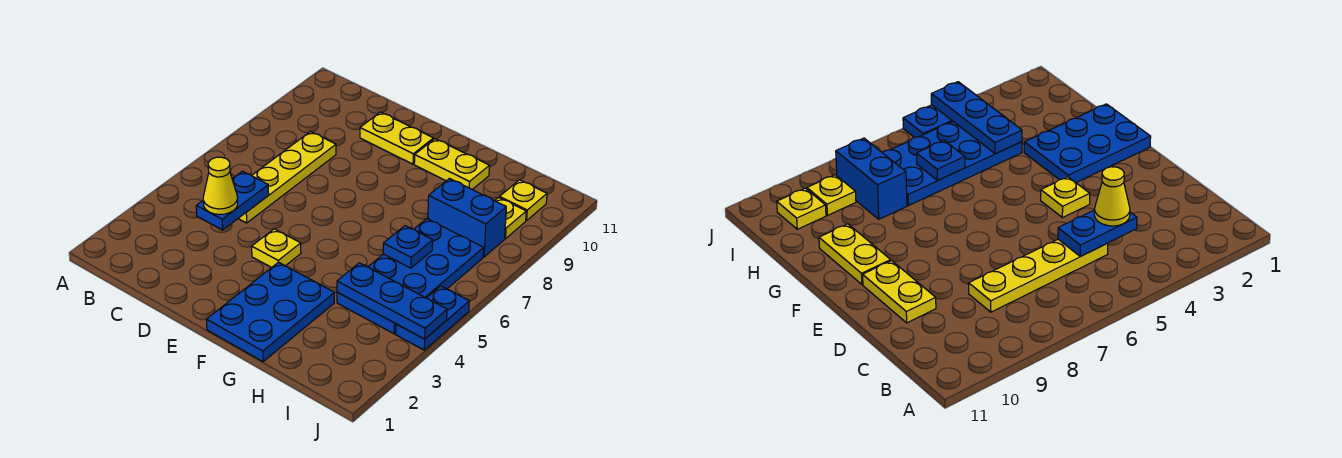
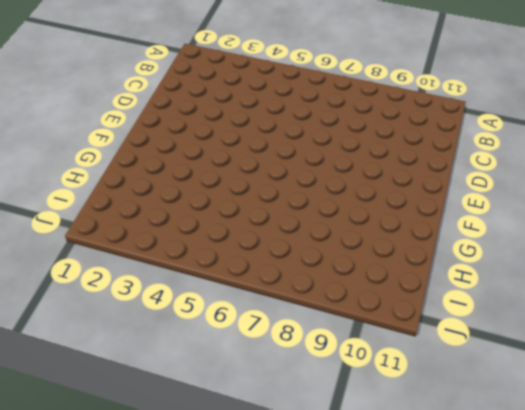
none -> yellow 1x4 plate [238,132,336,223]
none -> yellow 1x2 plate [360,112,434,164]
none -> yellow 1x1 plate [252,229,301,267]

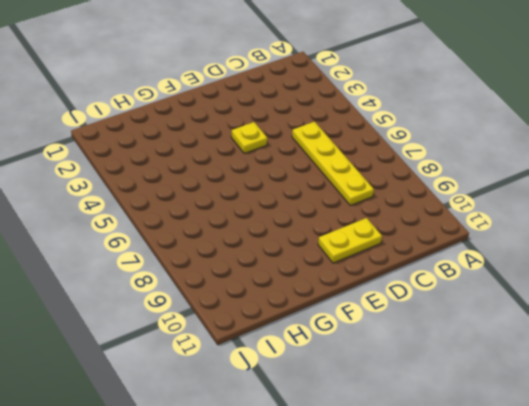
none -> blue 2x3 plate [206,262,334,362]
none -> yellow 1x2 plate [414,139,489,189]
none -> blue 2x4 plate [337,219,484,334]

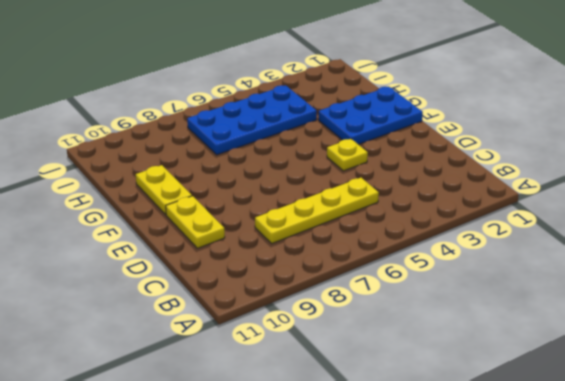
none -> blue 1x2 brick [427,179,506,257]
none -> yellow 1x1 plate [495,197,526,239]
none -> yellow 1x1 plate [500,180,547,221]

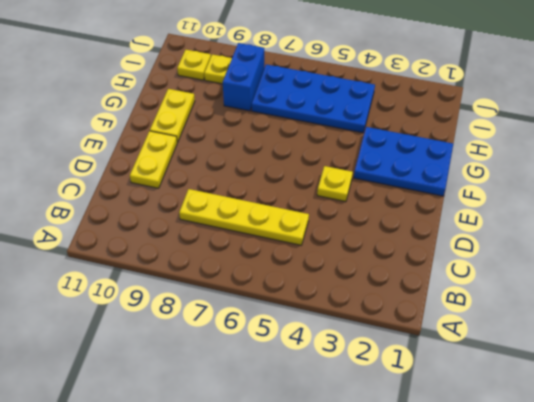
none -> blue 1x2 plate [396,286,469,350]
none -> blue 1x2 plate [196,171,269,230]
none -> blue 1x3 plate [337,263,447,339]

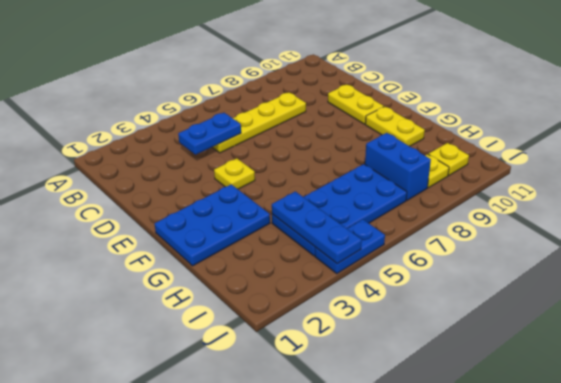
none -> blue 1x1 plate [383,226,433,268]
none -> yellow 1x1 cone [203,157,238,215]

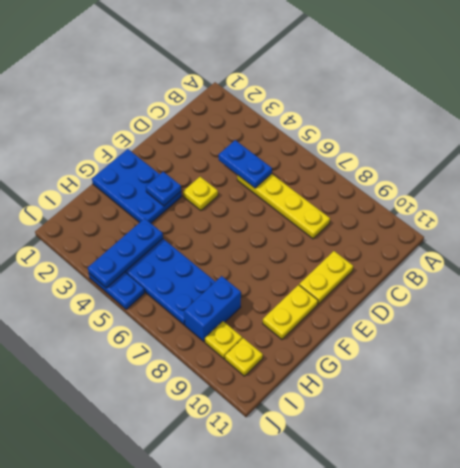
blue 1x1 plate [146,172,181,206] -> blue 1x1 plate moved to [383,226,433,268]
none -> yellow 1x1 cone [203,157,238,215]

